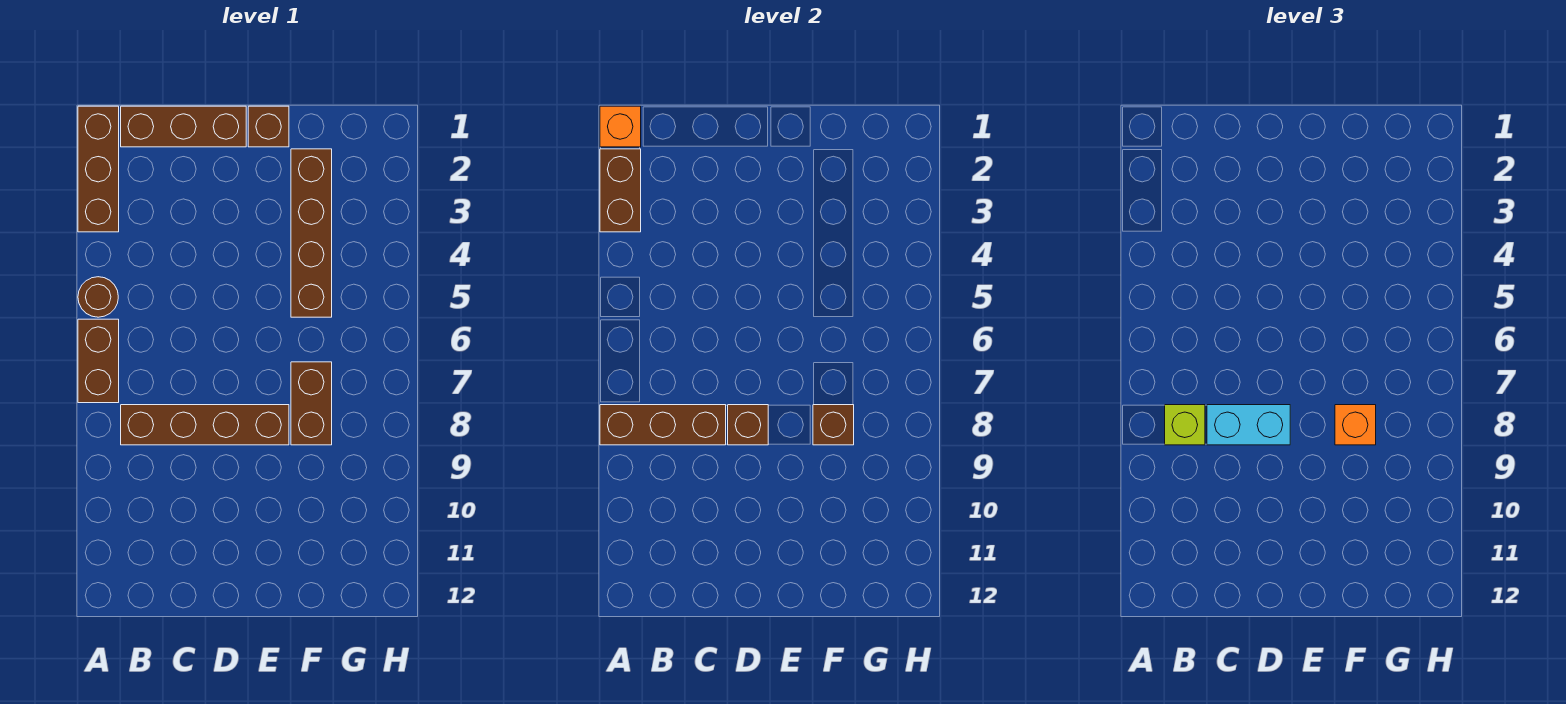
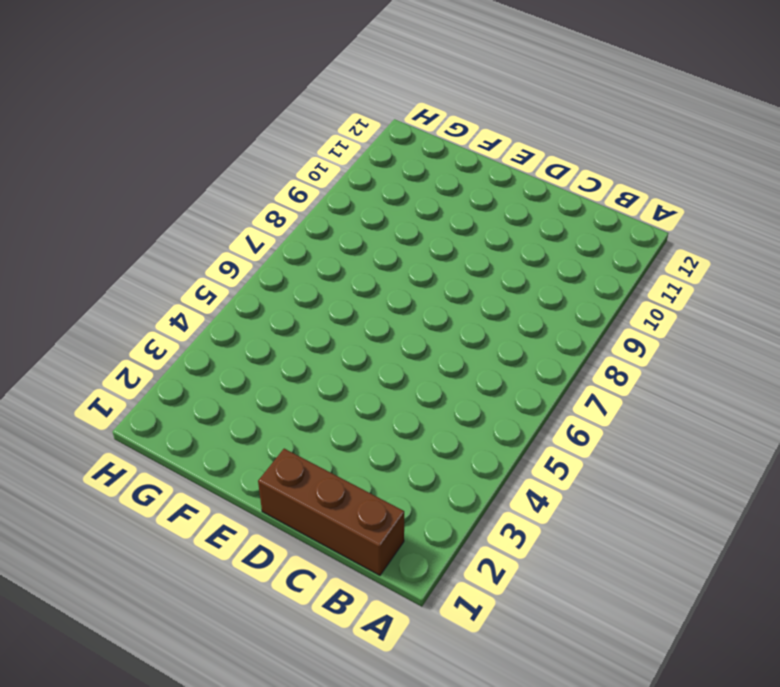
none -> brown 1x3 brick [78,106,119,232]
none -> brown 1x1 round brick [78,277,118,317]
none -> brown 1x2 brick [78,319,119,403]

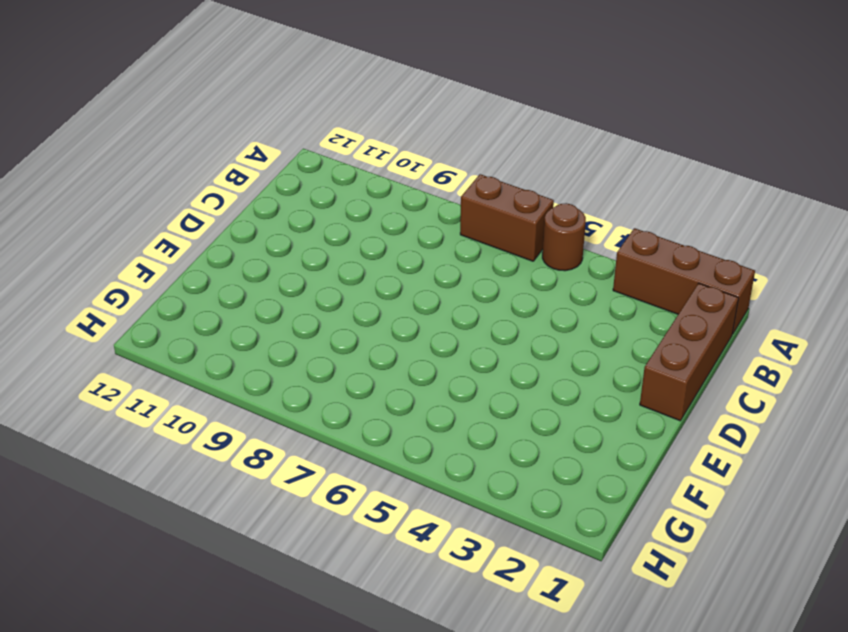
none -> brown 1x4 brick [121,405,289,445]
none -> brown 1x1 brick [248,106,289,147]
none -> brown 1x4 brick [291,149,332,317]

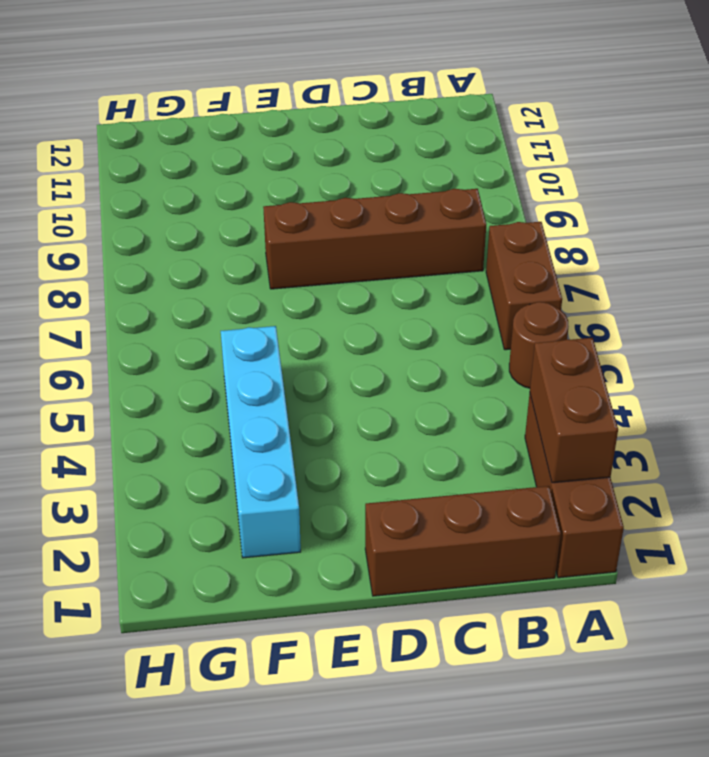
cyan 1x4 brick [221,326,301,558] -> brown 1x4 brick [291,149,332,317]
none -> brown 1x1 brick [248,106,289,147]
none -> brown 1x2 brick [291,362,332,445]
none -> orange 1x1 brick [600,106,641,147]

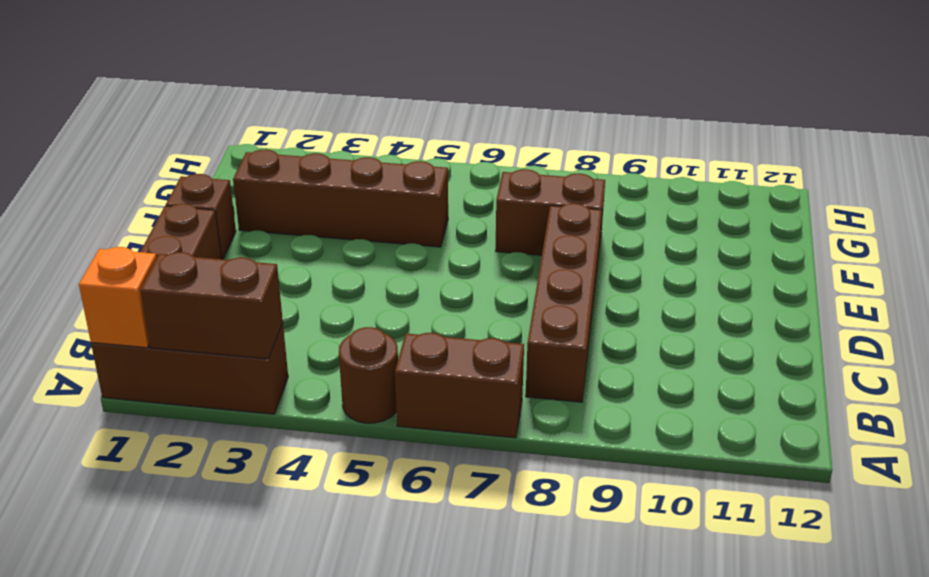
none -> brown 1x3 brick [600,405,726,445]
none -> brown 1x1 brick [728,405,768,445]
none -> brown 1x1 brick [813,405,854,445]

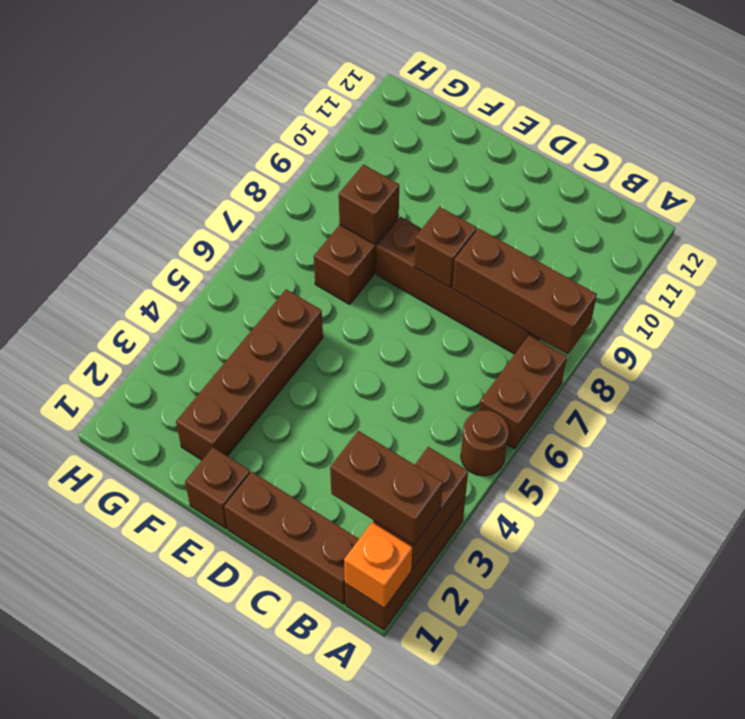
brown 1x2 brick [330,431,443,545] -> none
none -> lime 1x1 brick [1165,405,1205,445]
none -> cyan 1x2 brick [1207,405,1290,445]
none -> orange 1x1 brick [1335,405,1376,445]

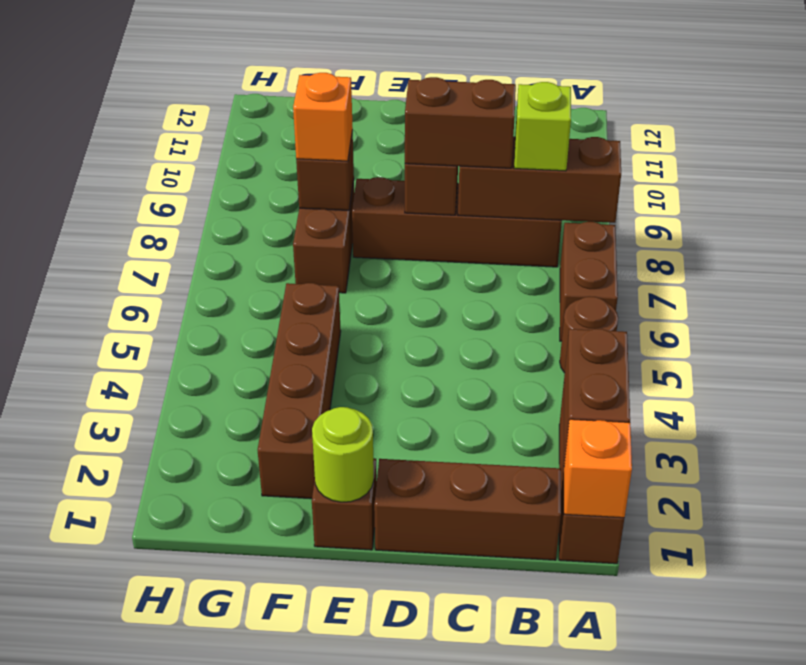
brown 1x2 brick [405,77,516,168] -> cyan 1x2 brick [1207,405,1290,445]
lime 1x1 round brick [312,407,374,502] -> none

